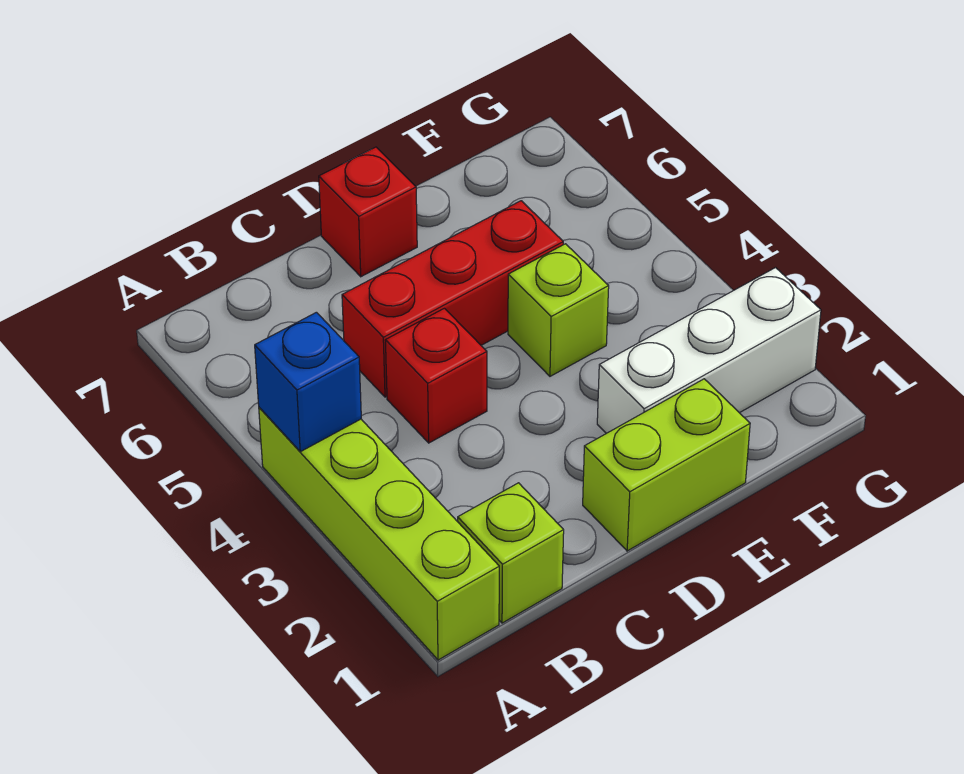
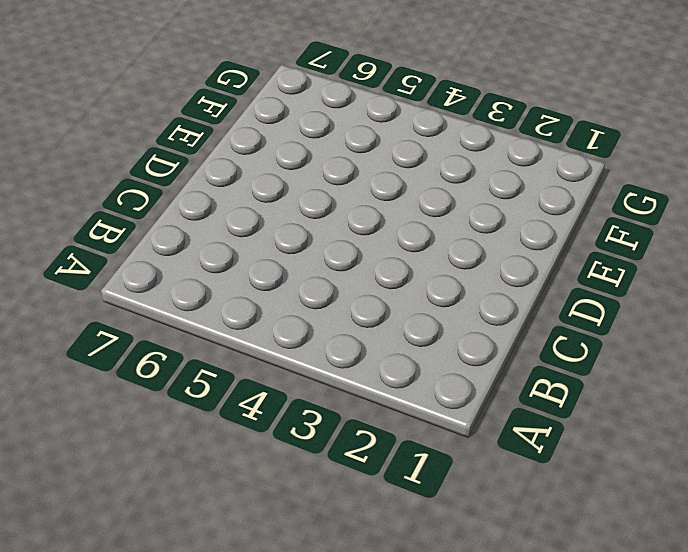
none -> lime 1x4 brick [259,408,499,660]
none -> lime 1x1 brick [458,483,564,623]

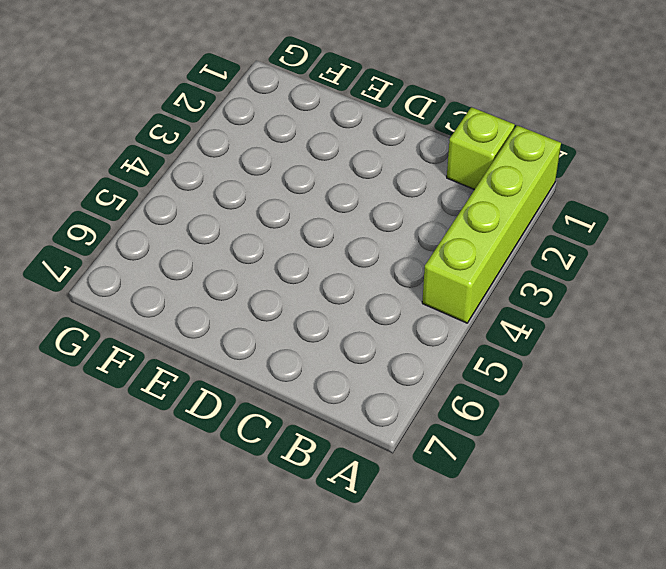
none -> red 1x1 brick [385,308,487,443]
none -> red 1x3 brick [342,201,563,397]

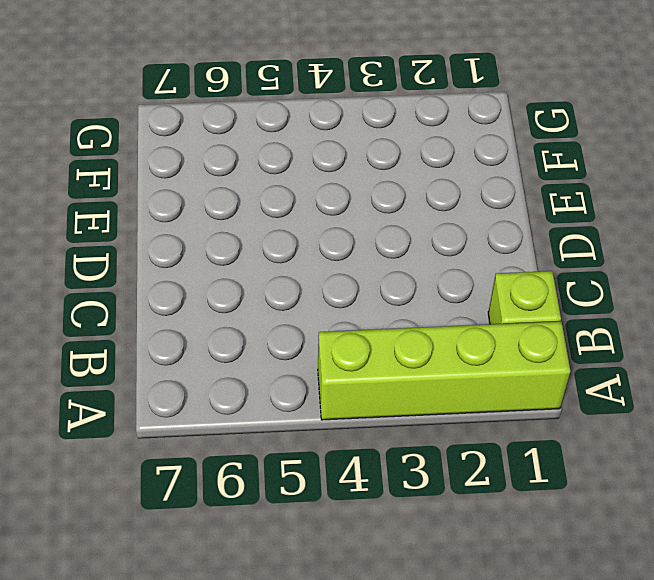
none -> red 1x1 brick [385,308,487,443]
none -> red 1x3 brick [342,201,563,397]

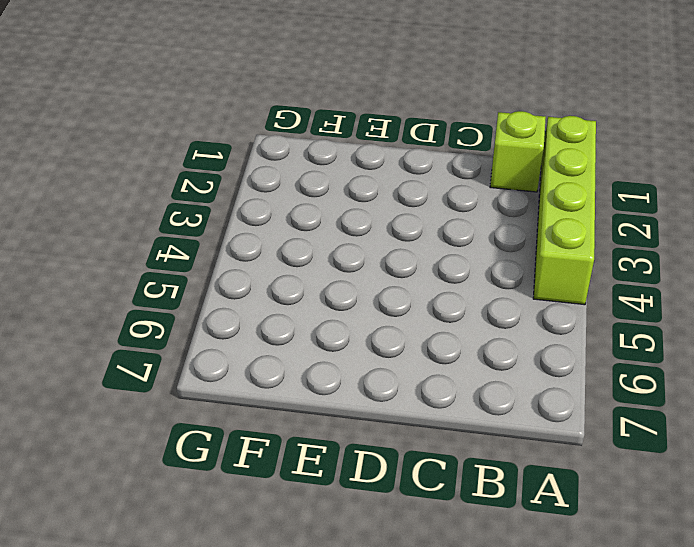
none -> red 1x1 brick [385,308,487,443]
none -> red 1x3 brick [342,201,563,397]

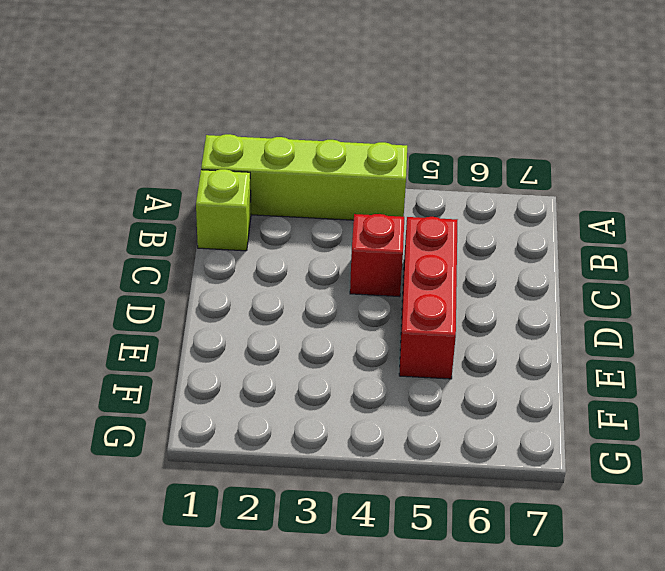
none -> lime 1x2 brick [583,379,750,551]
none -> red 1x1 brick [319,147,417,277]

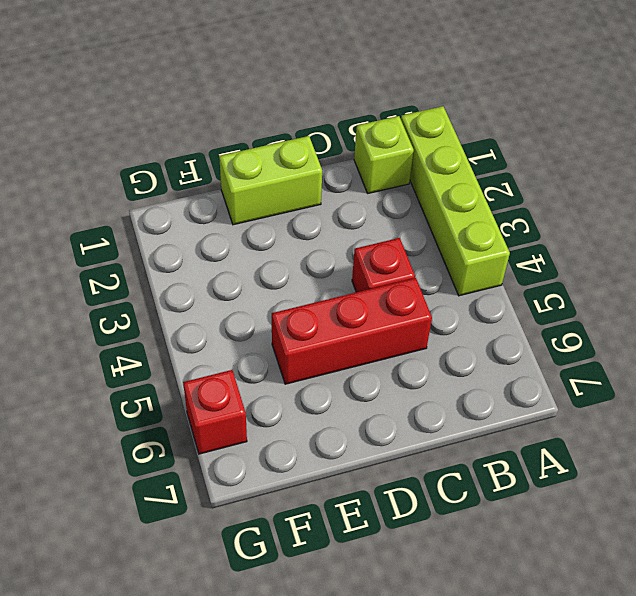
red 1x1 brick [183,370,247,454] -> red 1x1 brick moved to [319,147,417,277]
none -> white 1x3 brick [597,268,821,433]
none -> lime 1x1 brick [508,244,609,376]

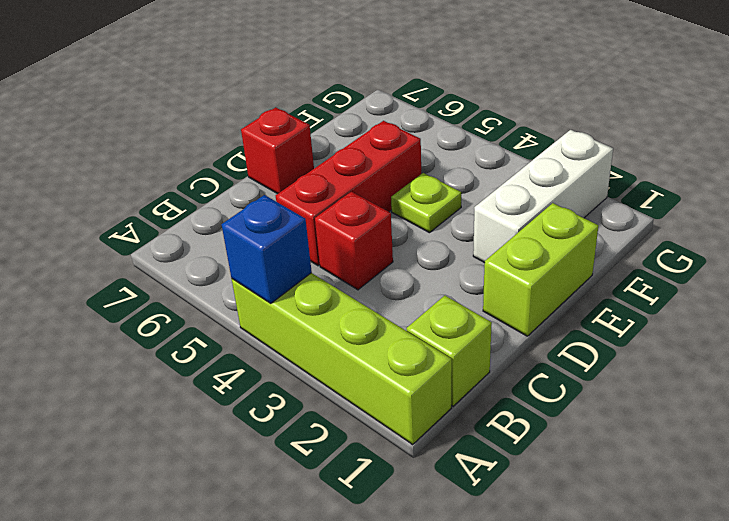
lime 1x1 plate [391,173,461,233] -> lime 1x1 brick [508,244,609,376]

